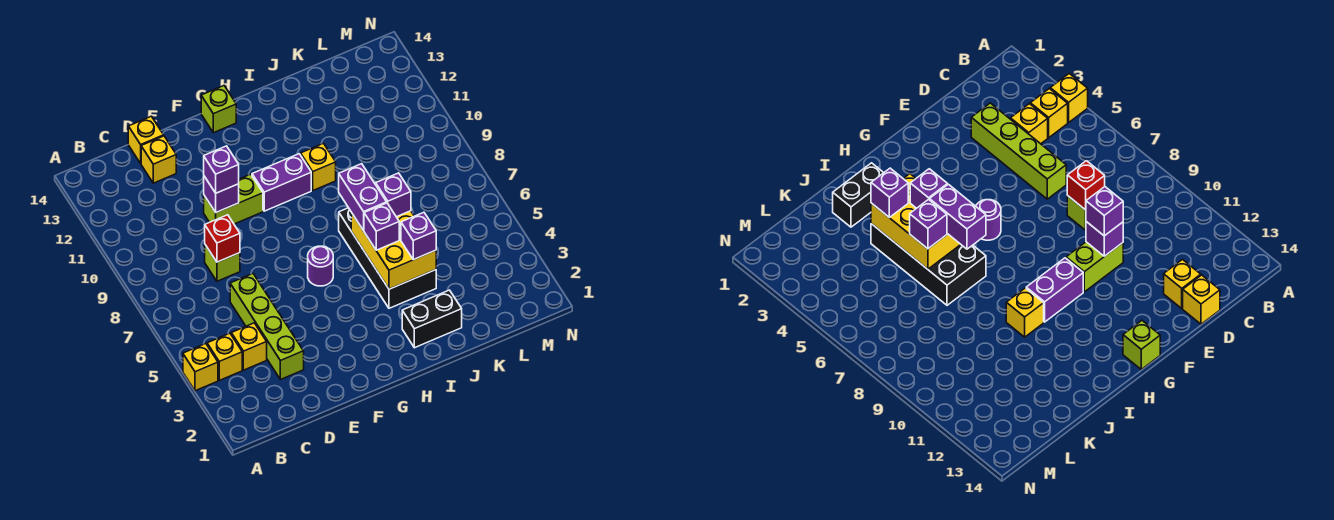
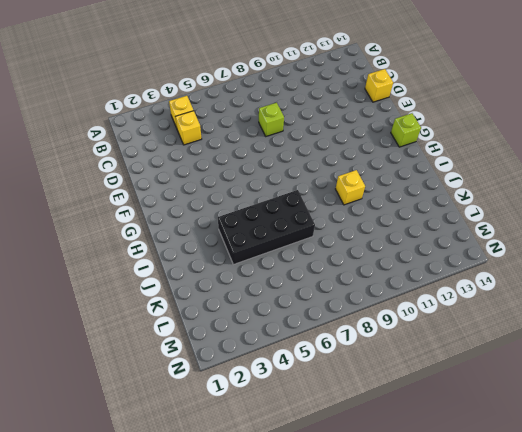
none -> yellow 1x1 brick [183,344,218,391]
none -> lime 1x4 brick [230,274,304,380]
none -> yellow 1x1 brick [141,136,176,183]

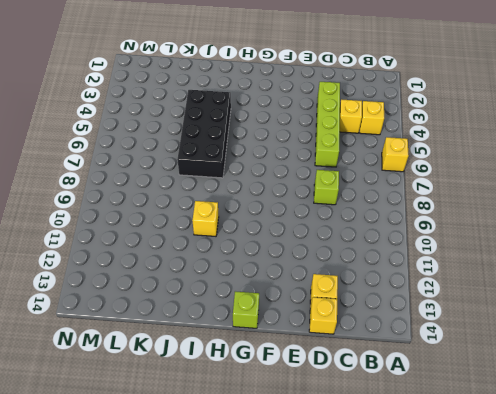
yellow 1x1 brick [382,137,409,172] -> yellow 1x1 brick moved to [183,344,218,391]
none -> lime 1x2 brick [204,174,263,224]
none -> purple 1x1 round brick [308,246,333,286]
none -> purple 1x2 brick [252,154,311,211]

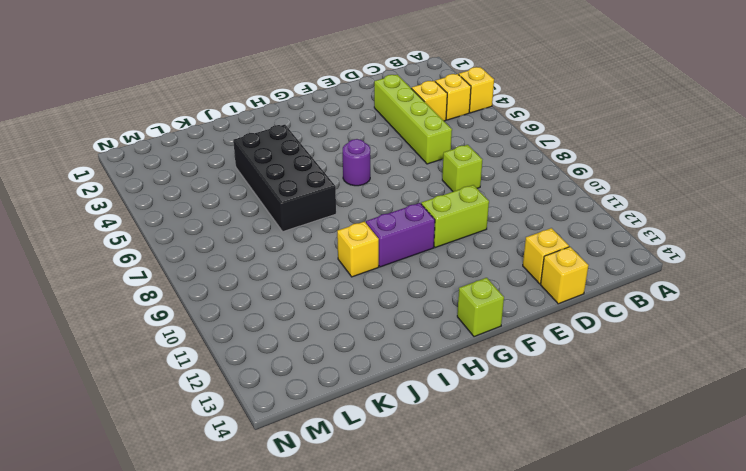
none -> black 1x2 brick [402,290,462,348]
none -> red 1x1 brick [205,215,240,262]
none -> purple 1x1 brick [204,176,239,212]

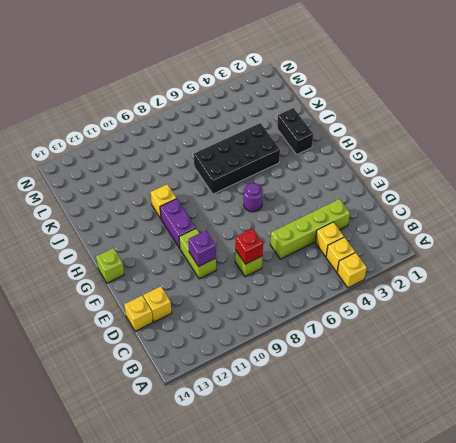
none -> yellow 2x3 brick [351,211,436,289]
none -> purple 1x1 brick [204,146,239,193]
none -> purple 1x1 brick [364,203,399,250]

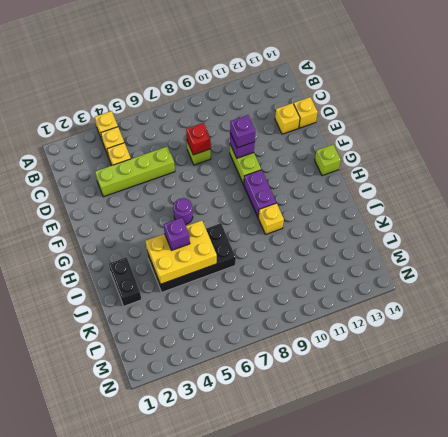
none -> purple 1x2 brick [339,164,387,231]
none -> purple 1x1 brick [401,212,436,260]
none -> purple 1x1 brick [376,173,411,217]

